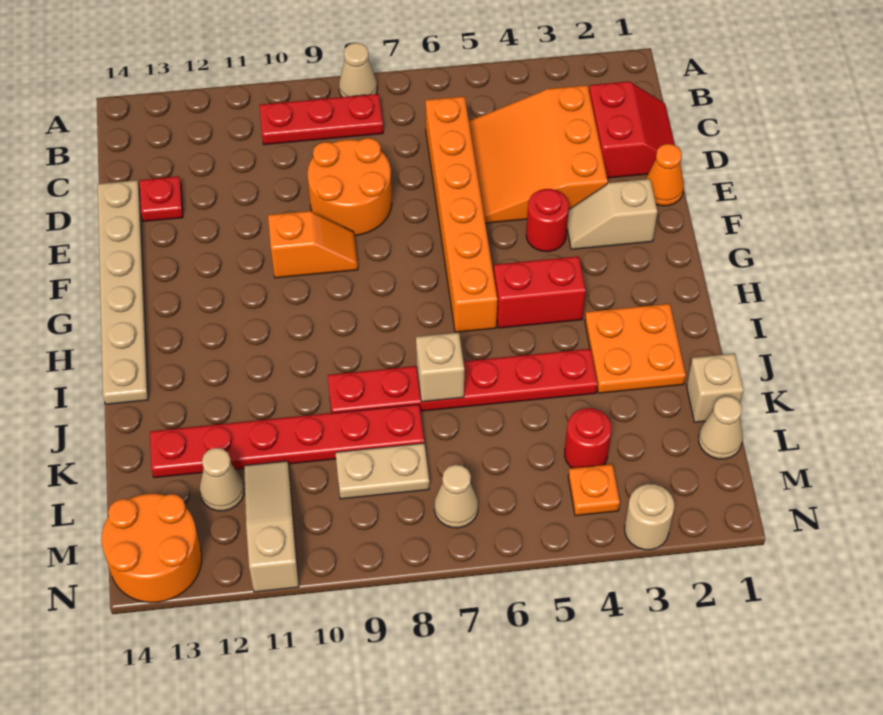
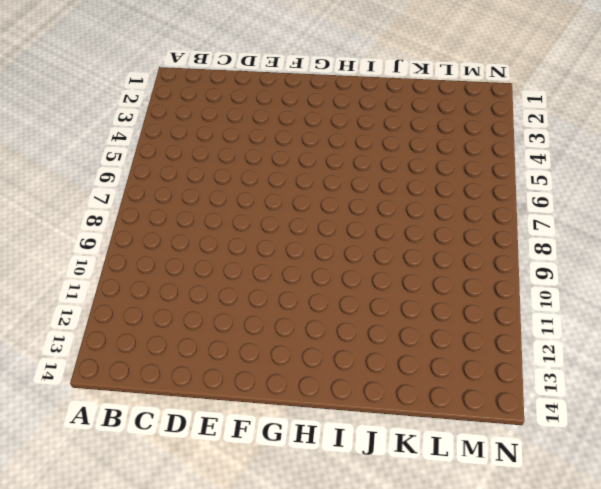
none -> tan 1x1 cone [339,43,377,97]
none -> red 1x3 plate [259,94,383,145]
none -> red 2x2 slope [589,81,675,178]

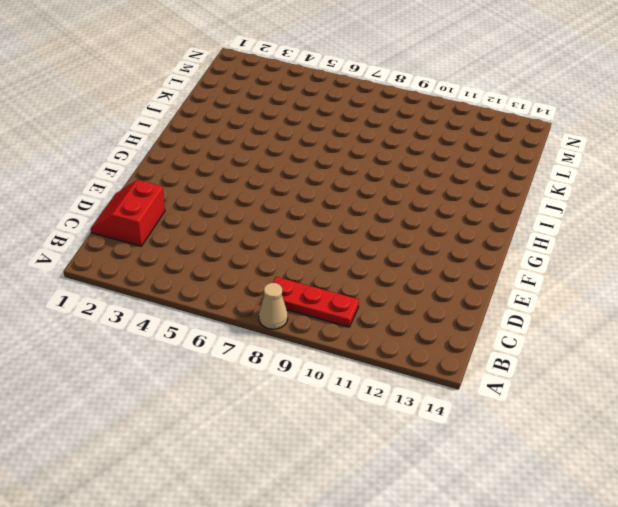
none -> orange 3x3 slope [469,85,608,223]
none -> orange 1x6 brick [425,96,497,332]
none -> orange 2x2 round brick [308,138,392,236]

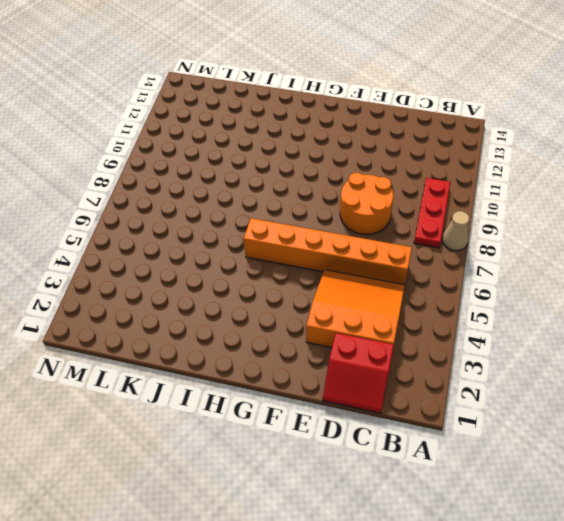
none -> red 1x1 plate [140,176,183,222]
none -> tan 1x6 plate [98,180,148,404]
none -> orange 1x1 cone [646,144,684,206]

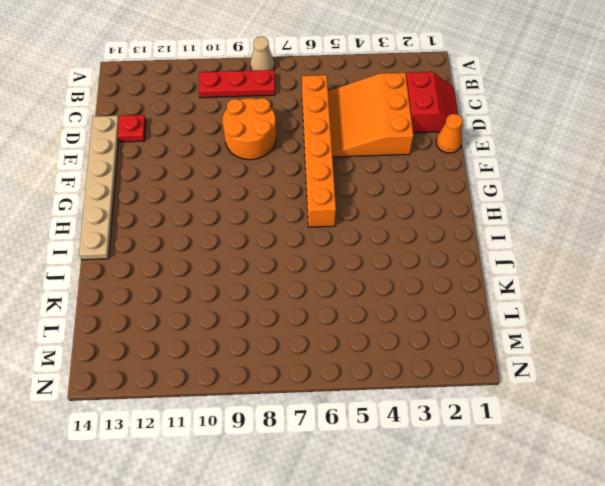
none -> tan 1x2 slope [567,179,657,249]
none -> red 1x1 round brick [526,189,569,252]
none -> orange 1x2 slope [268,211,358,278]

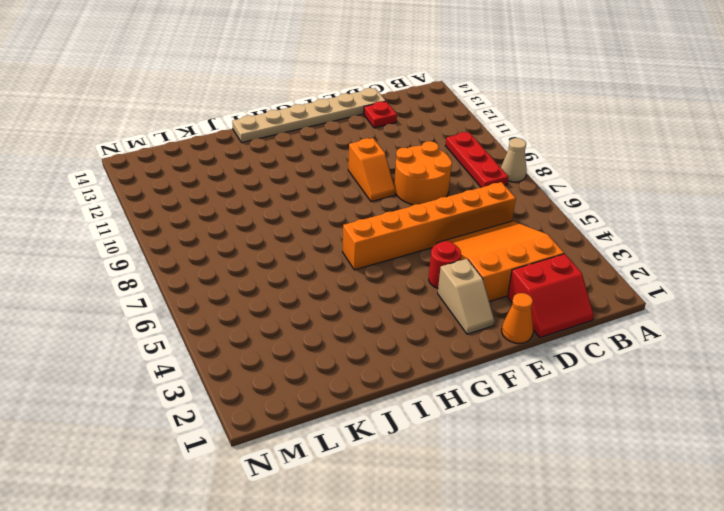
tan 1x2 slope [438,259,495,334] -> tan 1x2 slope turned to [567,179,657,249]
none -> red 1x2 brick [494,256,586,328]
none -> orange 2x2 plate [585,304,686,393]
none -> red 1x6 plate [328,349,597,413]

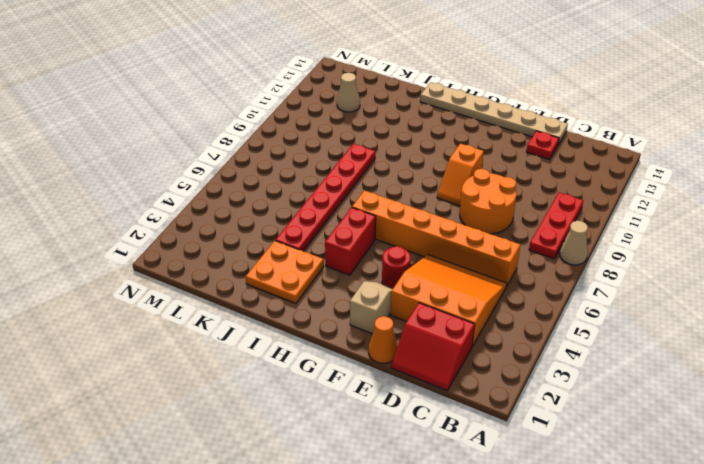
none -> tan 1x1 brick [687,354,743,422]
none -> red 1x6 plate [150,404,424,478]
none -> tan 1x1 cone [699,396,743,459]

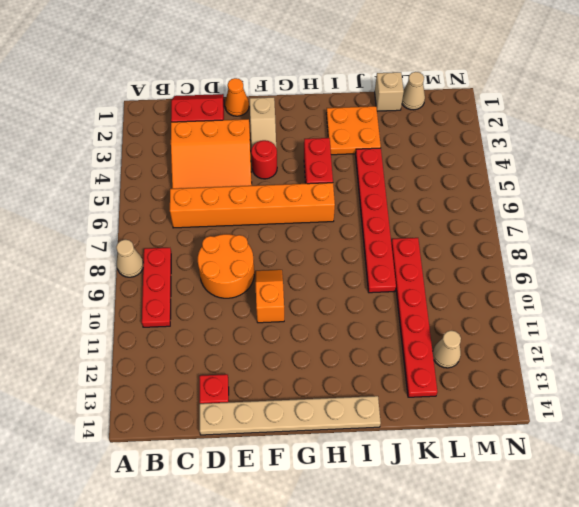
none -> red 1x1 round brick [565,408,611,468]
none -> tan 1x2 plate [336,443,429,499]
none -> tan 1x3 slope [244,461,299,592]

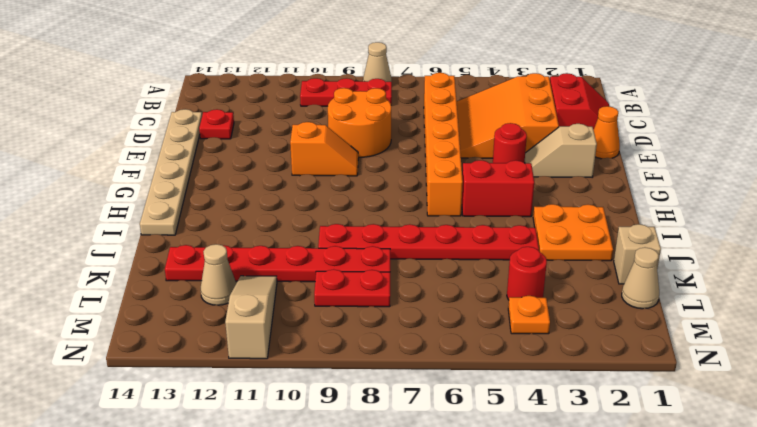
red 1x2 plate [314,269,390,307] -> tan 1x2 plate [336,443,429,499]
none -> tan 1x1 cone [434,465,478,528]
none -> orange 2x2 round brick [101,494,202,603]
none -> tan 1x1 round brick [625,484,674,550]

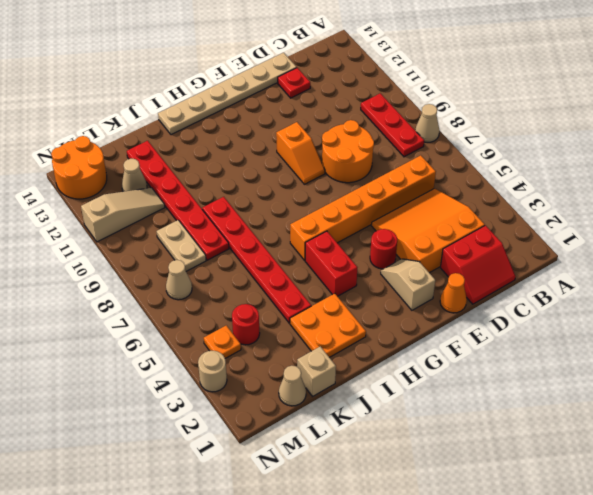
none -> tan 1x1 brick [416,333,464,402]

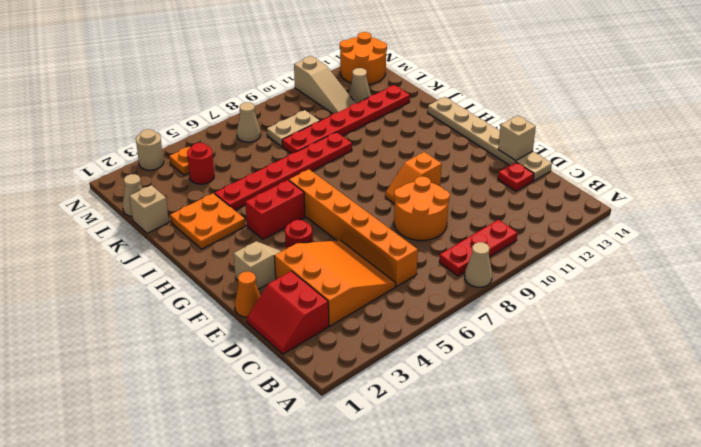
tan 1x1 brick [498,115,536,161] -> tan 1x1 brick moved to [416,333,464,402]

